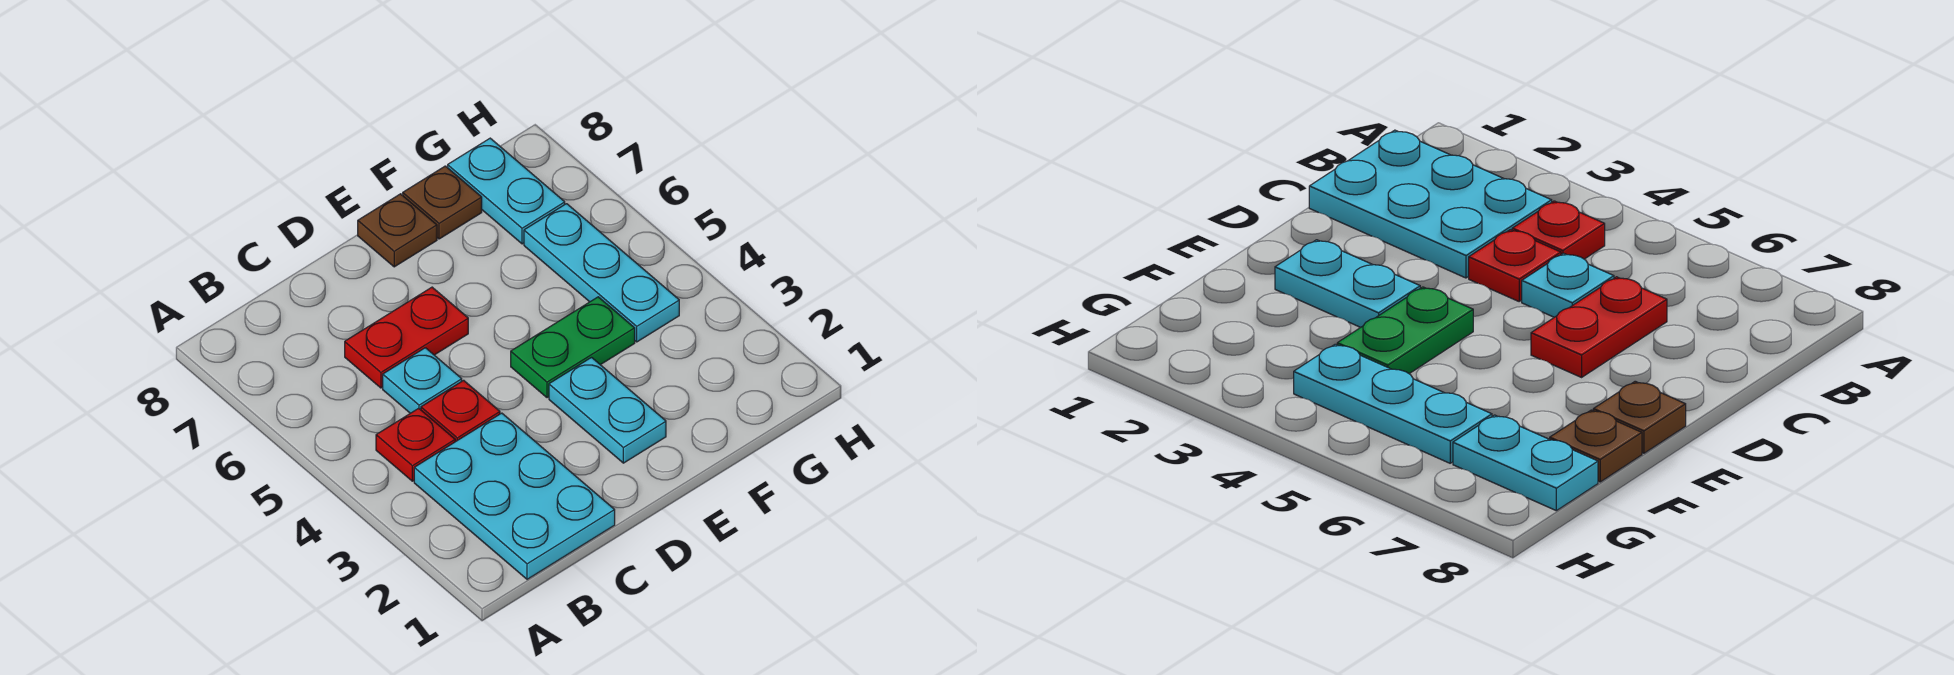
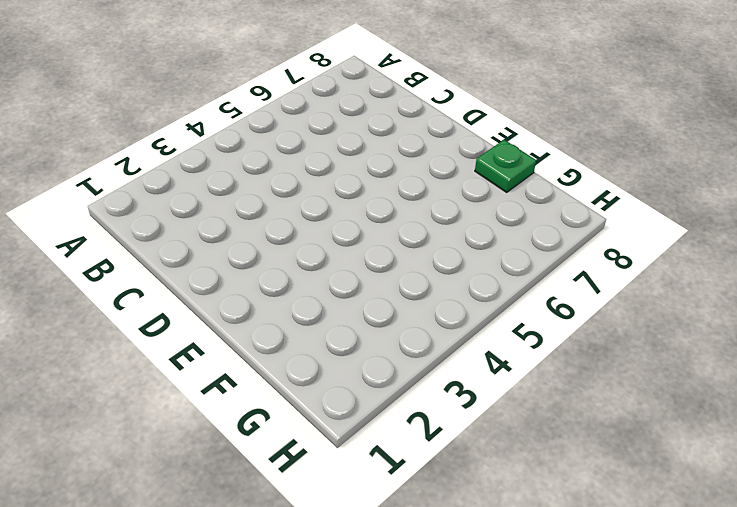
green 1x1 plate [475,140,536,192] -> brown 1x1 plate [403,166,482,239]
none -> cyan 2x3 plate [414,413,615,579]
none -> red 1x1 plate [376,408,455,481]

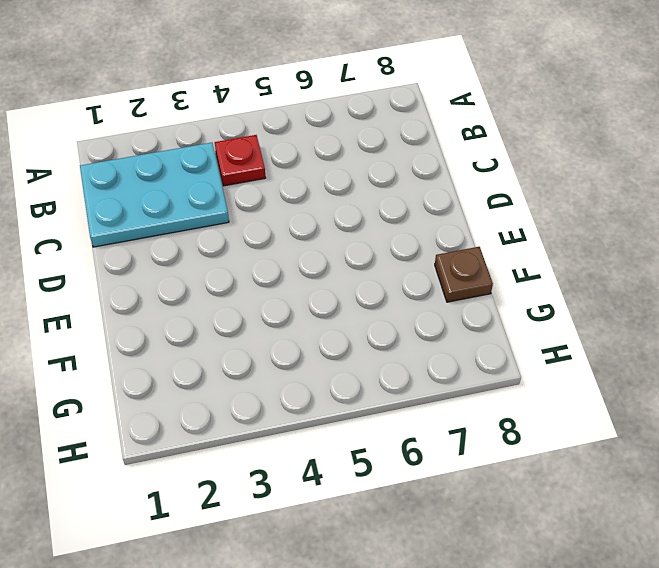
none -> red 1x1 plate [421,380,500,442]
none -> cyan 1x1 plate [383,348,462,413]

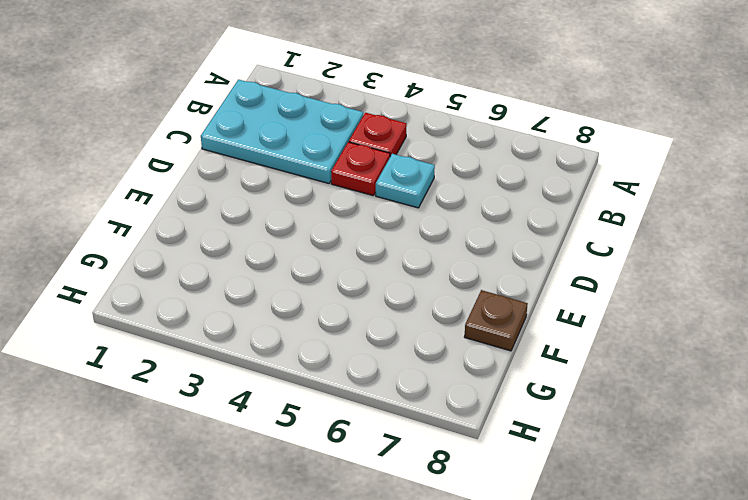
none -> red 1x2 plate [345,287,468,388]
none -> cyan 1x2 plate [549,358,666,463]

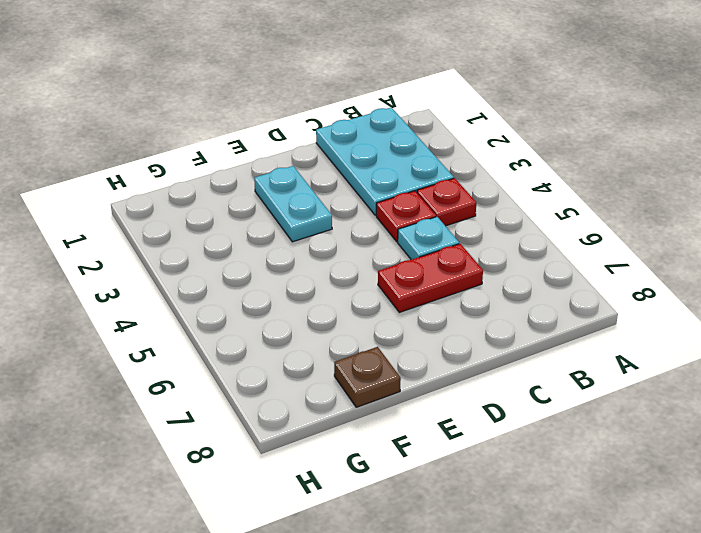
none -> green 1x2 plate [511,297,635,398]
none -> brown 1x1 plate [358,194,437,267]

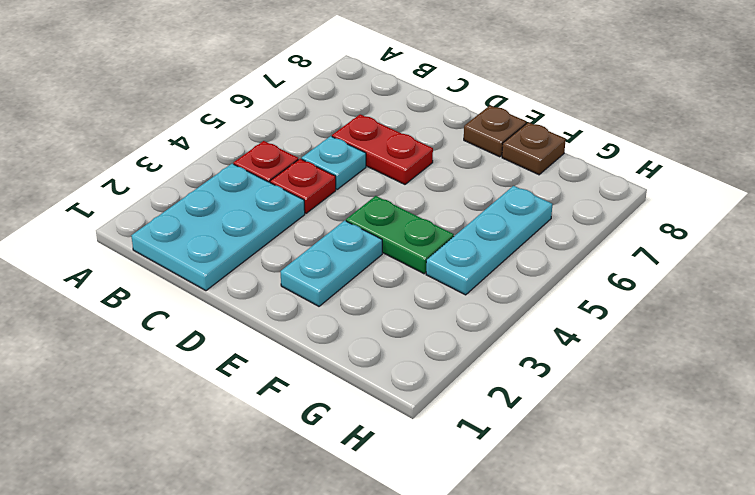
none -> cyan 1x2 plate [448,138,565,244]

